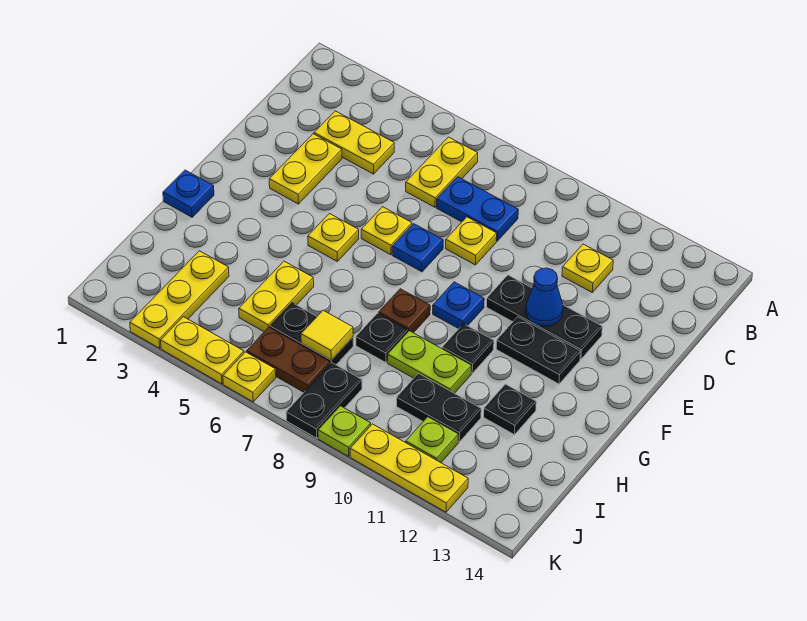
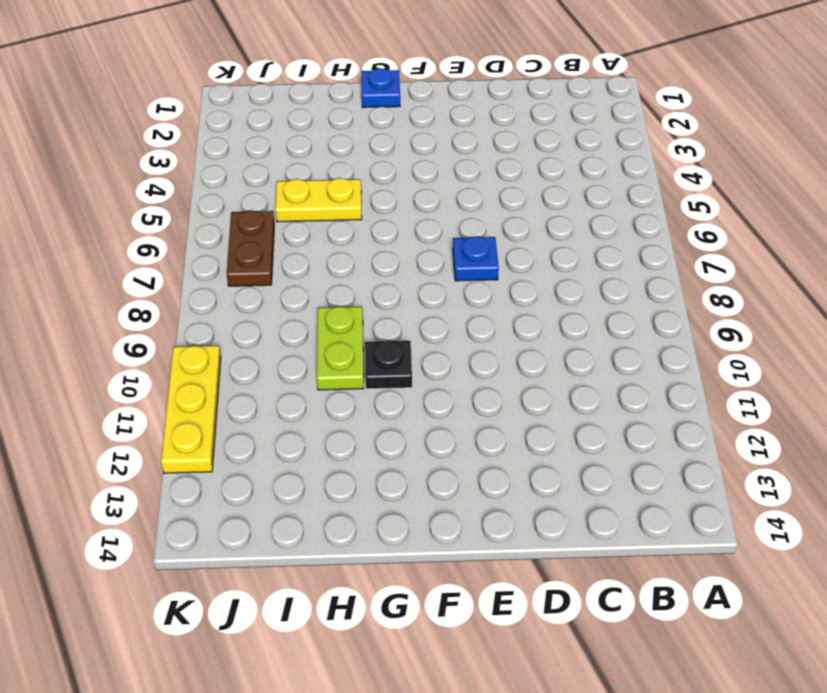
none -> yellow 1x2 plate [406,137,478,207]
none -> yellow 1x2 plate [314,111,394,174]
none -> blue 1x2 plate [437,177,518,241]
none -> yellow 1x1 plate [562,244,613,292]

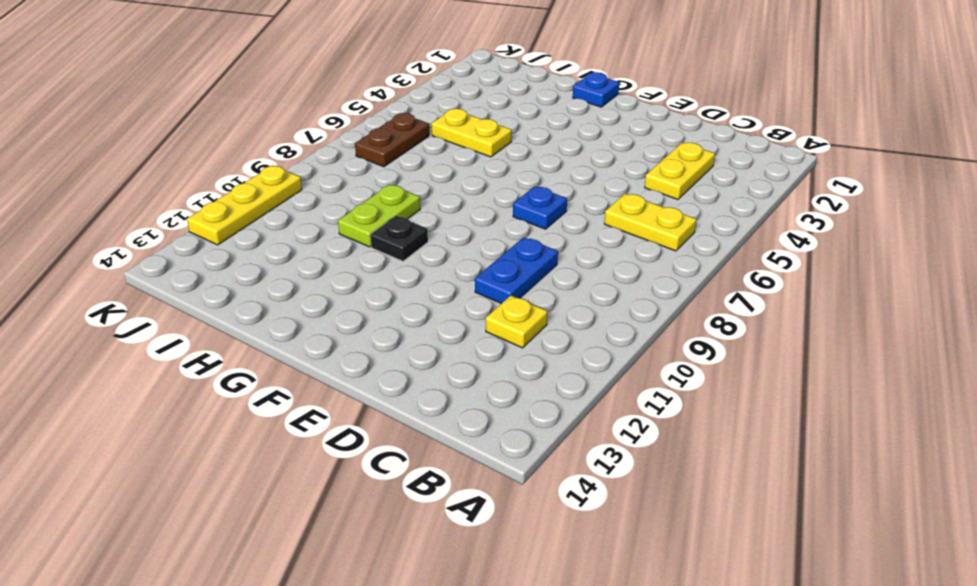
blue 1x2 plate [475,237,558,304] -> blue 1x2 plate moved to [437,177,518,241]
none -> yellow 1x2 plate [269,134,342,204]
none -> yellow 1x1 plate [446,217,497,265]
none -> yellow 1x1 plate [361,207,412,255]
none -> black 1x3 plate [487,275,602,359]

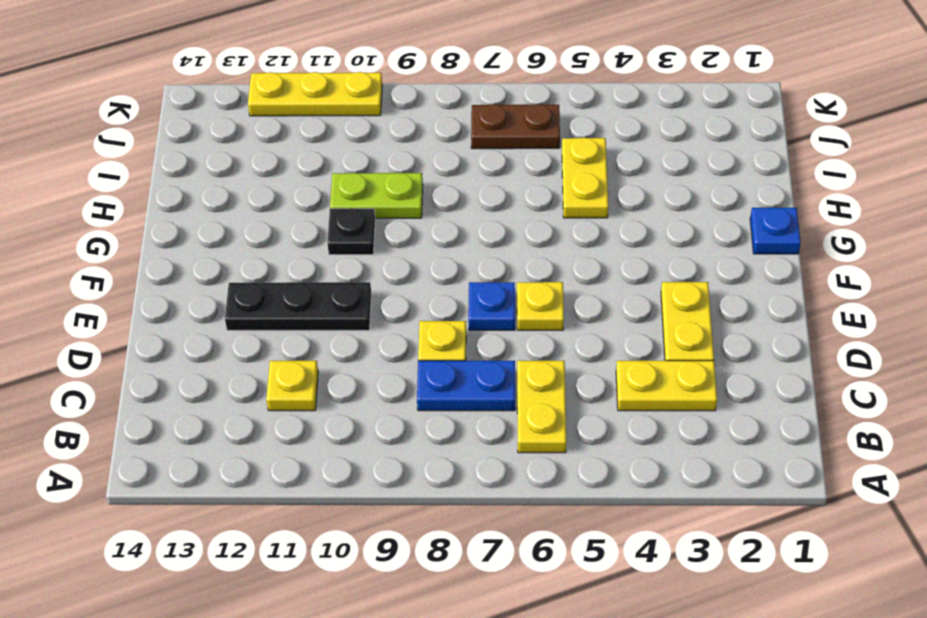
none -> yellow 1x1 plate [308,214,359,261]
none -> blue 1x1 plate [433,282,484,329]
none -> black 1x2 plate [496,317,581,384]
none -> brown 1x1 plate [379,289,430,333]

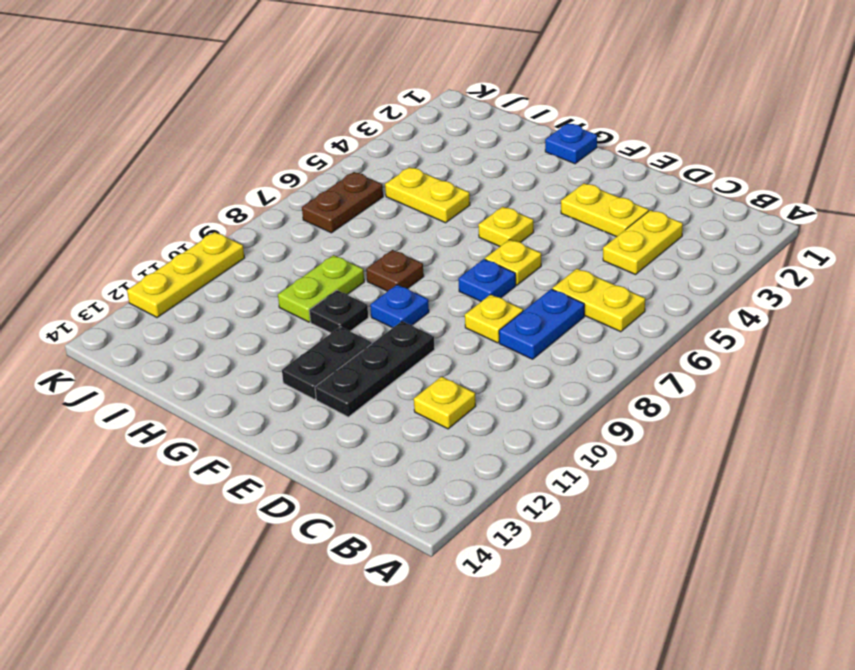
none -> black 1x1 plate [356,313,408,362]
none -> black 1x1 plate [484,384,536,435]
none -> yellow 1x3 plate [130,251,229,348]
none -> black 1x2 plate [270,303,353,365]

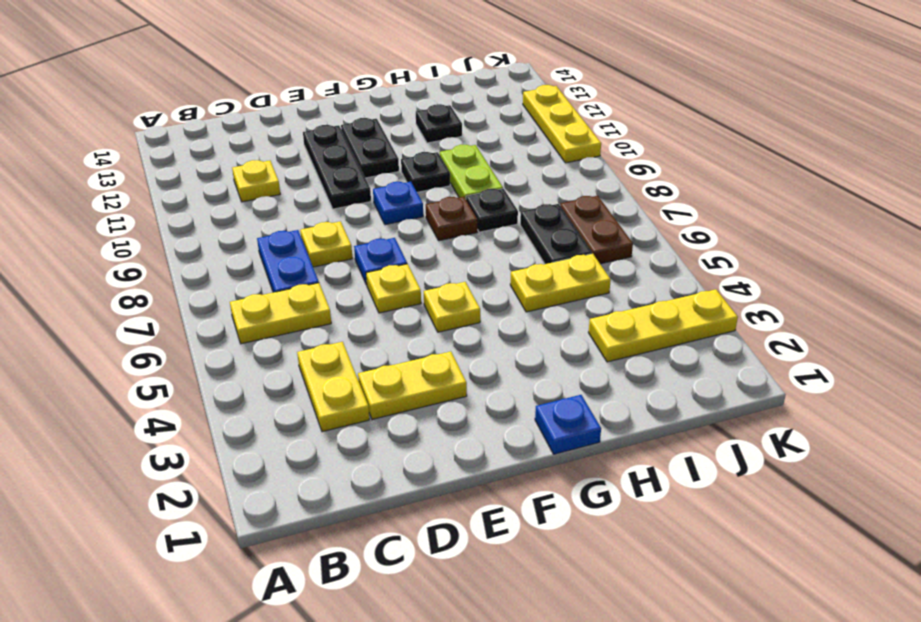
none -> black 1x2 plate [397,373,481,442]
none -> black 1x2 plate [286,363,362,438]
none -> lime 1x1 plate [406,417,459,463]
none -> yellow 1x2 plate [161,317,244,384]

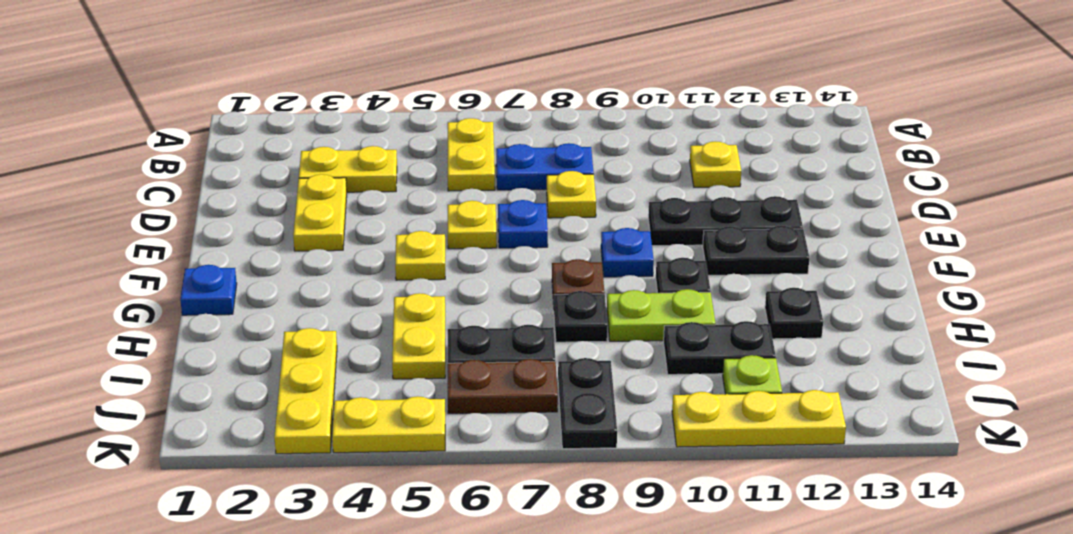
none -> yellow 1x1 plate [223,352,276,402]
none -> lime 1x1 plate [318,406,371,456]
none -> blue 1x1 cone [526,268,563,326]
none -> yellow 1x1 tile [301,310,353,360]

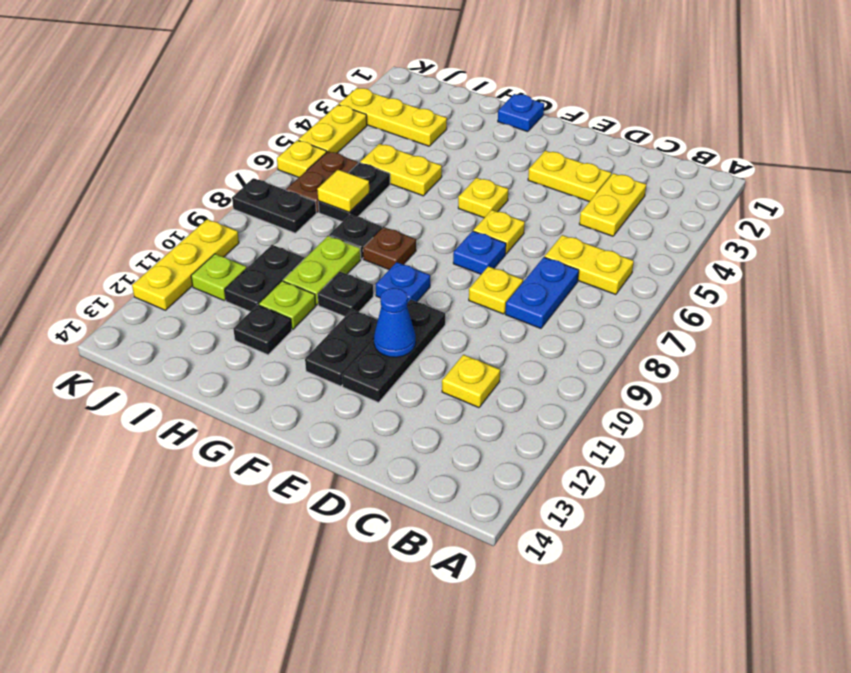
lime 1x1 plate [259,281,316,329] -> lime 1x1 plate moved to [318,406,371,456]

